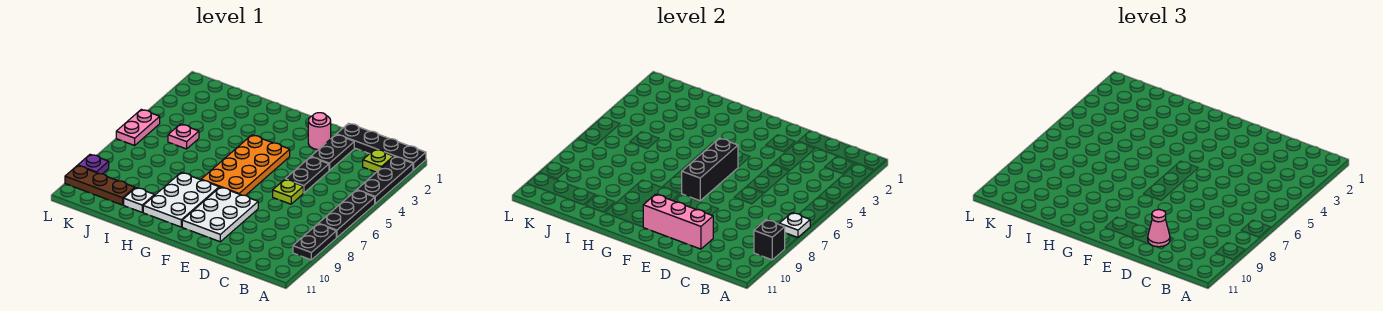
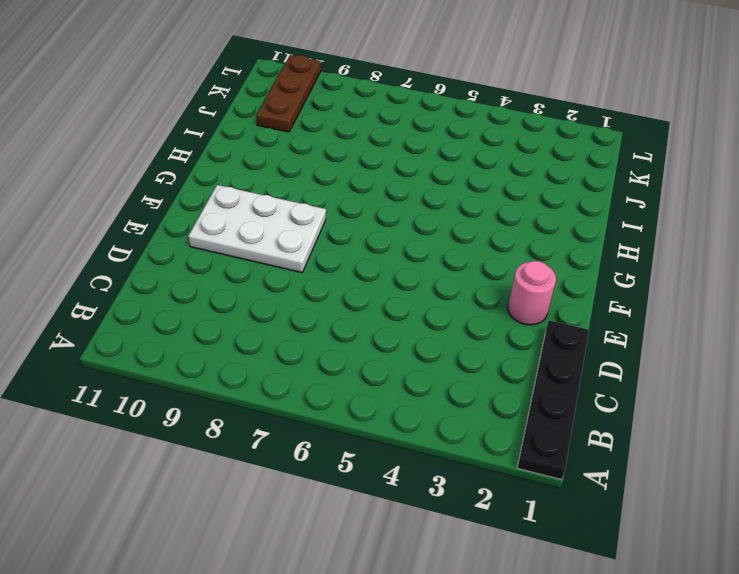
none -> black 1x3 plate [357,157,413,204]
none -> black 1x3 plate [318,190,375,237]
none -> black 1x2 plate [293,224,336,260]

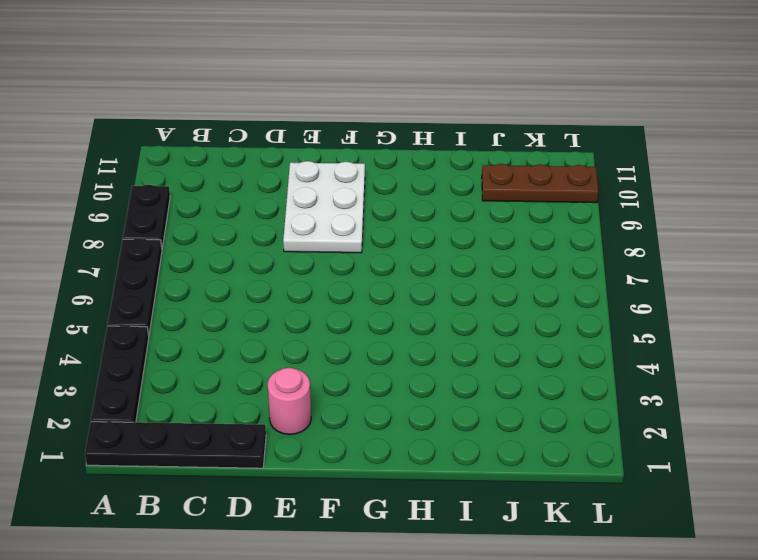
none -> lime 1x1 plate [363,149,394,172]
none -> black 1x2 plate [311,135,354,171]
none -> black 1x2 plate [285,157,329,193]

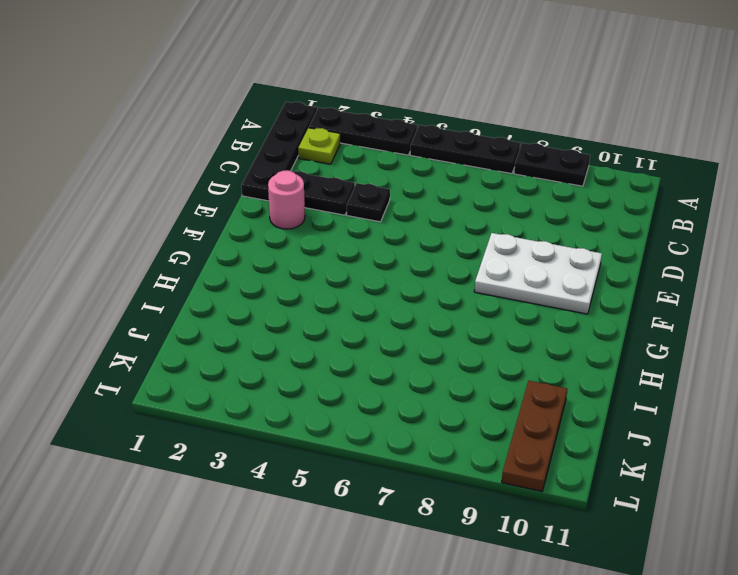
black 1x1 plate [347,183,390,222] -> black 1x2 plate [285,157,329,193]
none -> lime 1x1 plate [273,180,303,204]
none -> orange 2x4 plate [201,135,290,196]
none -> white 2x3 plate [143,173,219,227]

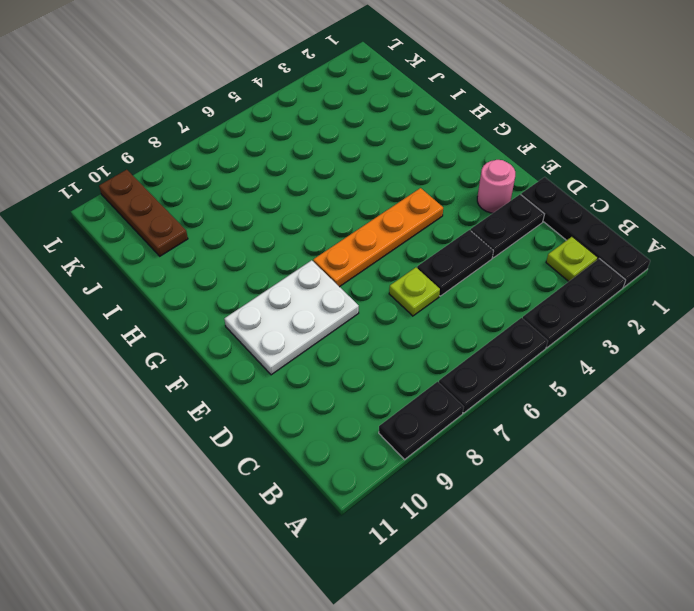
orange 1x4 plate [313,188,443,287] -> orange 2x4 plate [201,135,290,196]
none -> white 2x3 plate [143,173,219,227]
none -> white 1x1 plate [124,188,154,212]
none -> pink 1x1 plate [168,124,199,149]

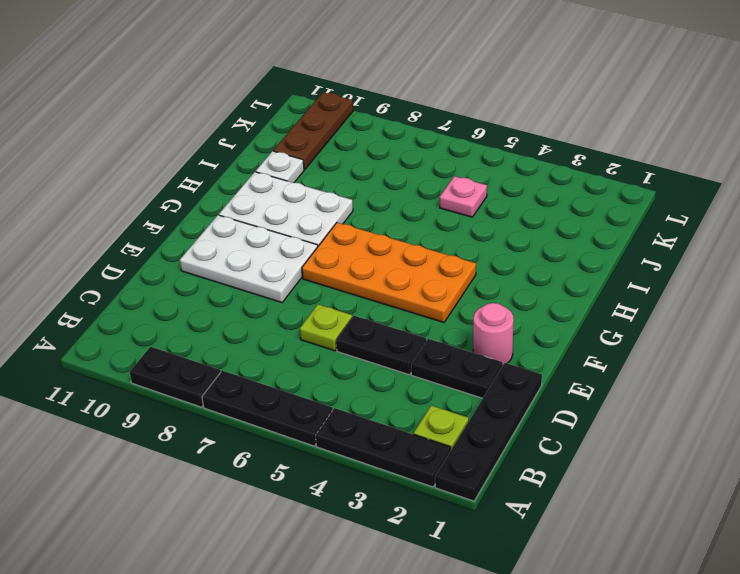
none -> pink 1x2 plate [116,109,160,145]
none -> purple 1x1 plate [78,154,109,174]
none -> white 1x1 plate [779,213,810,237]

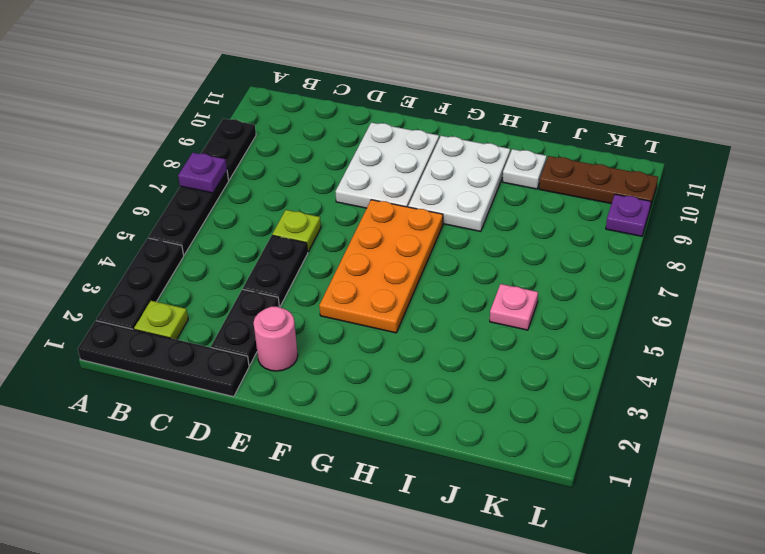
purple 1x1 plate [178,153,227,193] -> white 1x1 plate [779,213,810,237]
none -> pink 1x2 plate [116,109,160,145]
none -> black 1x1 brick [754,220,785,260]
none -> pink 1x3 brick [643,194,713,249]

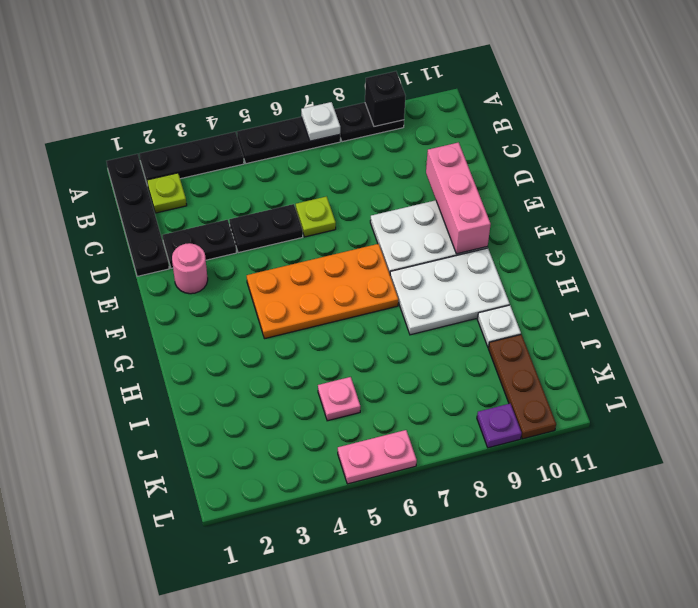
none -> black 1x3 brick [681,138,738,201]
none -> pink 1x1 cone [1148,210,1170,247]

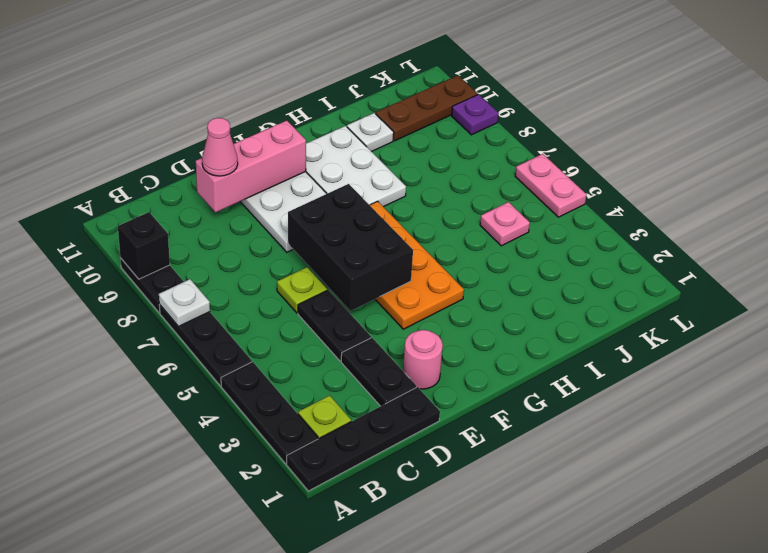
black 2x3 brick [288,184,413,311] -> black 1x3 brick [681,138,738,201]

